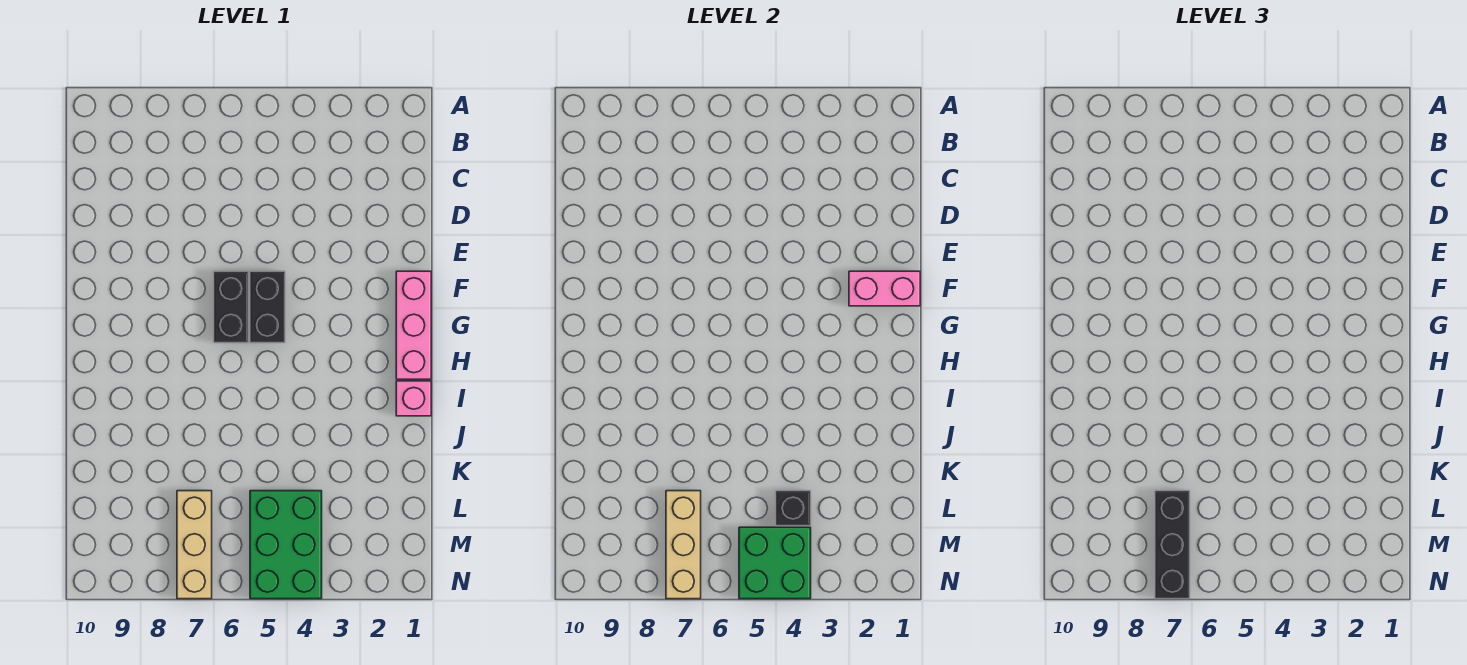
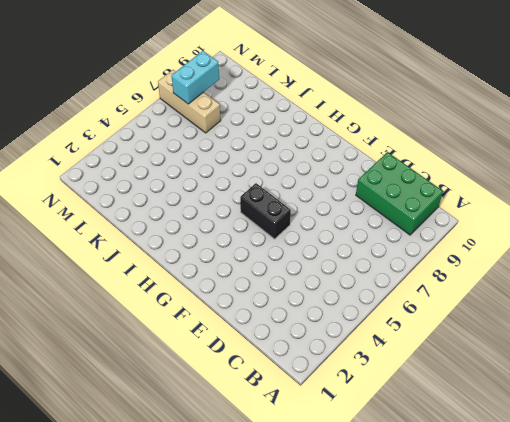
green 2x3 brick [356,152,443,235] -> green 2x3 brick moved to [250,491,322,599]
cyan 1x2 brick [171,51,219,104] -> tan 1x3 brick [666,491,701,599]
none -> pink 1x3 brick [396,271,431,379]
none -> black 1x2 brick [214,271,248,343]

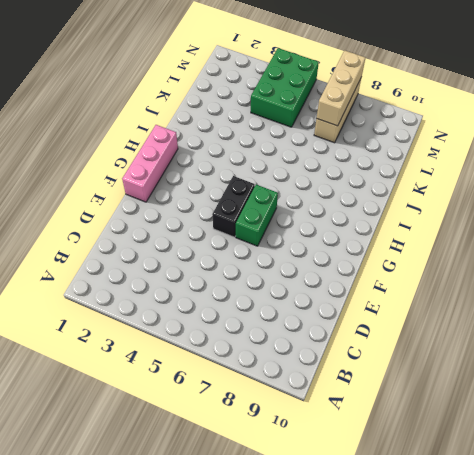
green 1x2 brick [236,185,278,246] -> black 1x2 brick [214,271,248,343]
none -> pink 1x1 brick [396,381,431,416]
none -> pink 1x2 brick [849,271,920,306]

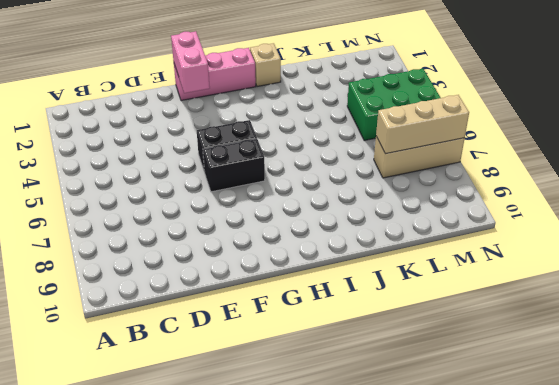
tan 1x1 brick [250,43,281,87] -> pink 1x1 brick [396,381,431,416]
none -> black 1x1 brick [776,491,811,526]
none -> green 2x2 brick [739,527,811,599]

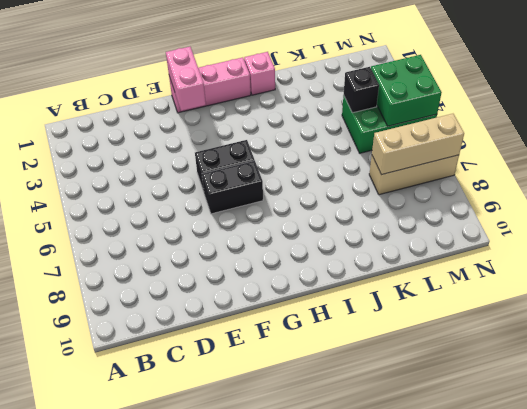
none -> black 1x3 brick [1155,491,1190,599]

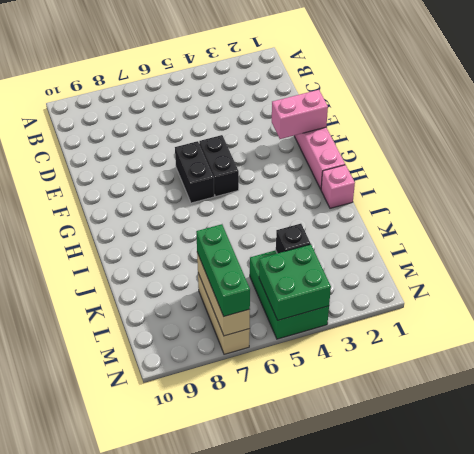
green 1x3 brick [196,224,250,316] -> black 1x3 brick [1155,491,1190,599]

